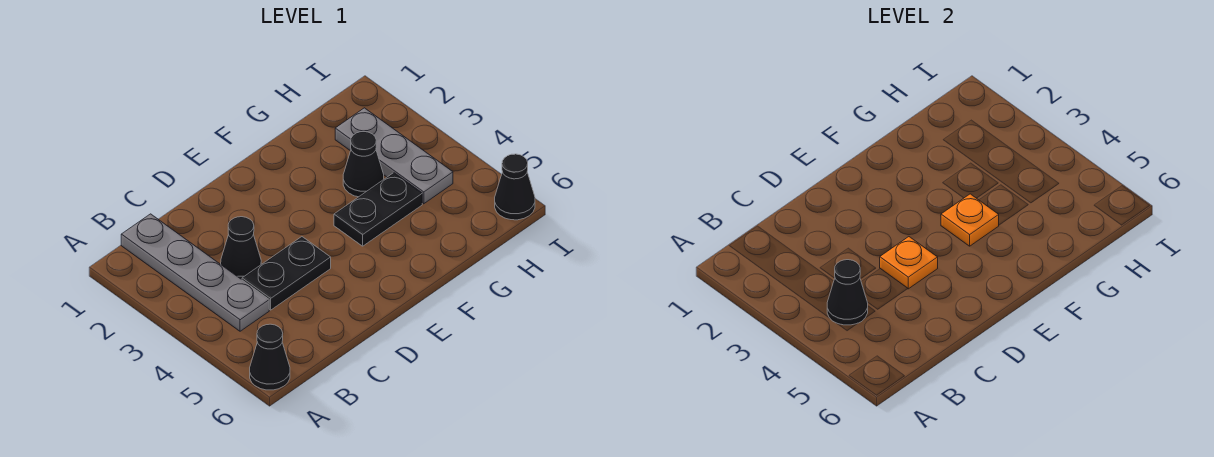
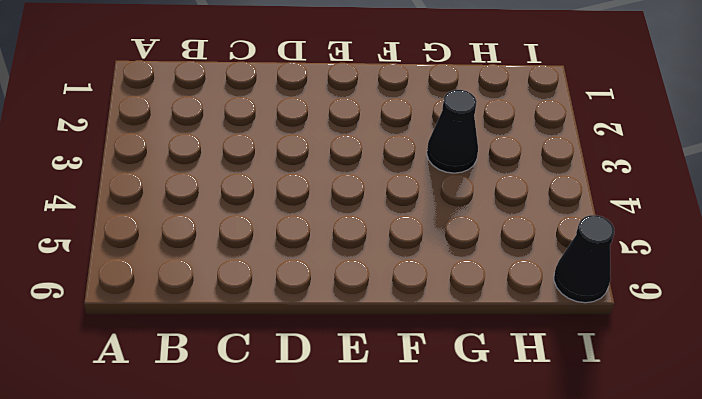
none -> black 1x1 cone [250,324,290,390]
none -> grey 1x4 plate [121,214,269,331]

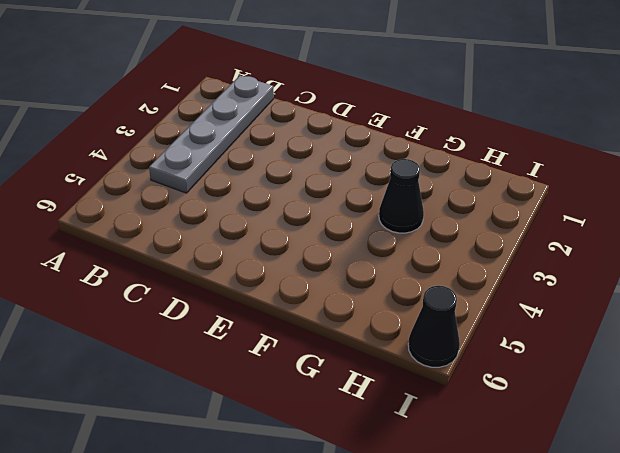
none -> black 1x1 cone [250,324,290,390]
none -> black 1x1 cone [221,217,261,280]

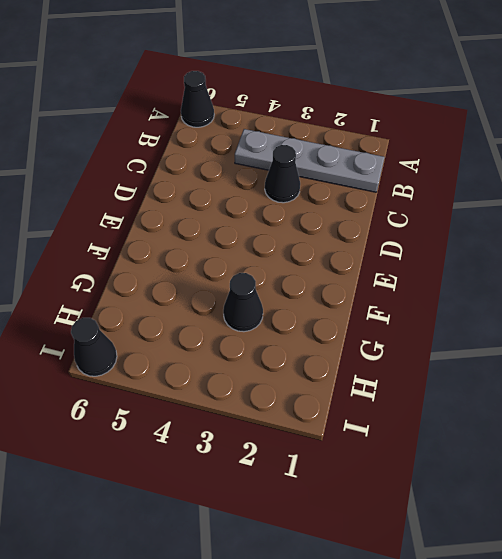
none -> black 1x2 plate [242,237,331,310]
none -> black 1x2 plate [334,173,422,246]

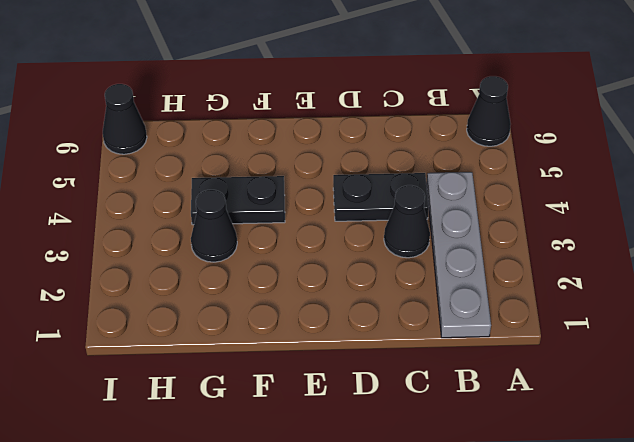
none -> grey 1x3 plate [335,108,453,204]
none -> black 1x1 cone [827,260,868,325]

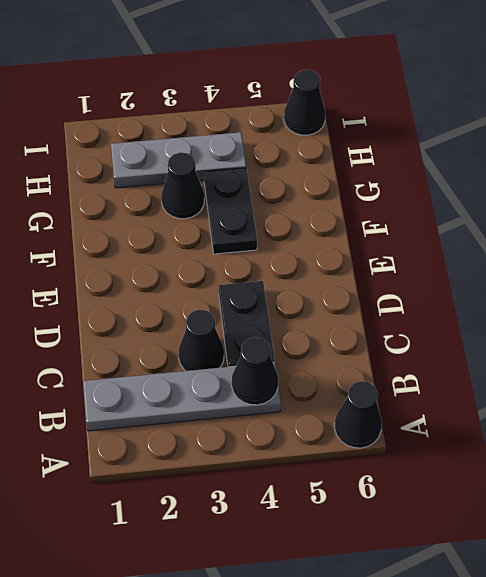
none -> orange 1x1 plate [880,237,938,289]
none -> orange 1x1 plate [941,194,999,246]

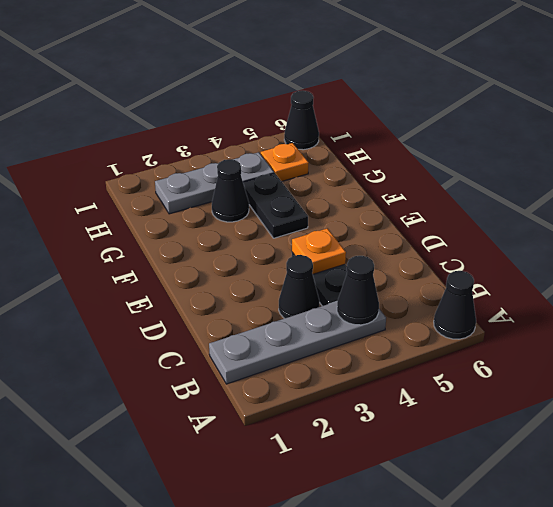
orange 1x1 plate [261,143,309,181] -> orange 1x1 plate moved to [941,194,999,246]

